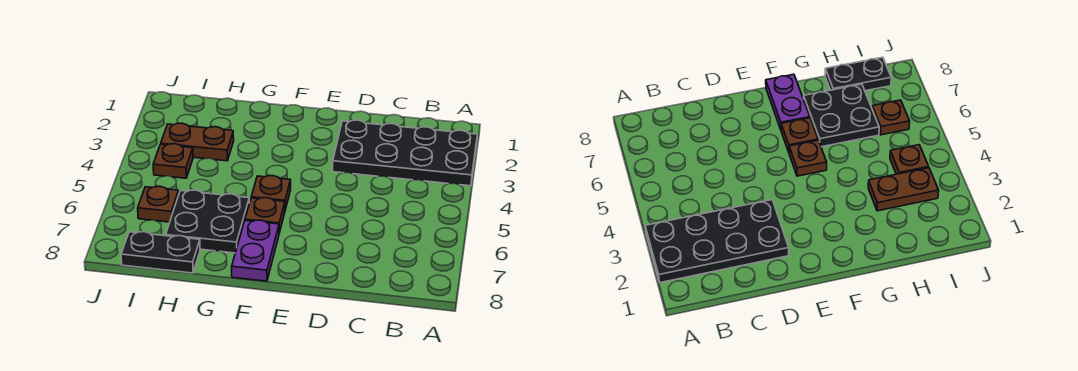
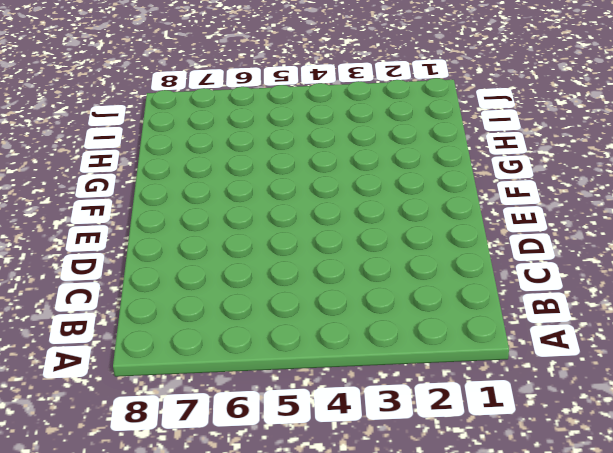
none -> black 2x4 plate [333,120,477,186]
none -> brown 1x1 plate [251,176,291,210]

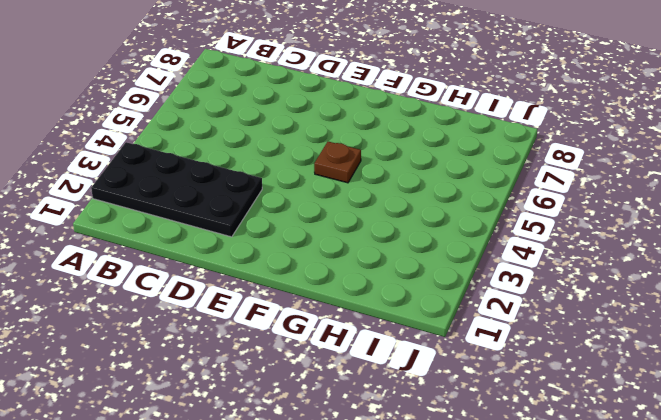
none -> brown 1x1 plate [245,198,285,233]
none -> purple 1x2 plate [232,220,279,281]

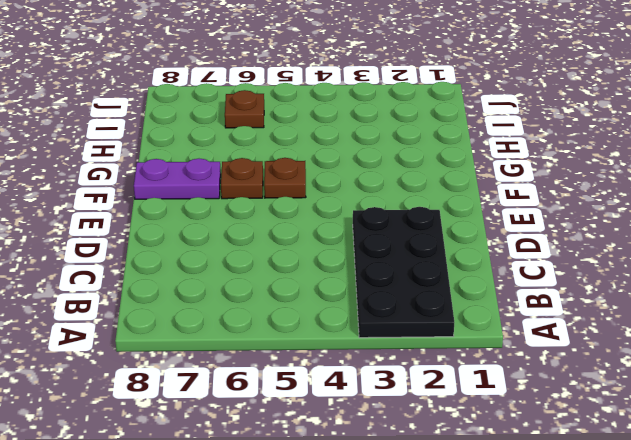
none -> black 2x2 plate [166,190,249,253]
none -> brown 1x2 plate [161,123,234,161]

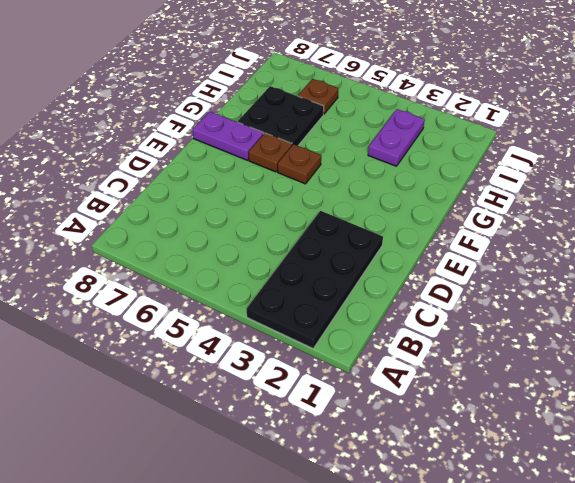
purple 1x2 plate [368,109,425,166] -> brown 1x2 plate [161,123,234,161]
none -> black 1x2 plate [121,232,200,273]
none -> brown 1x1 plate [153,144,193,178]

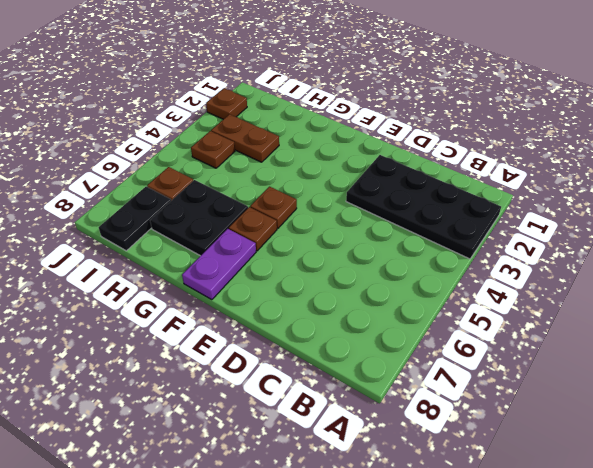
black 1x2 plate [99,187,171,251] -> black 1x2 plate turned to [121,232,200,273]
brown 1x1 plate [206,88,247,119] -> none

